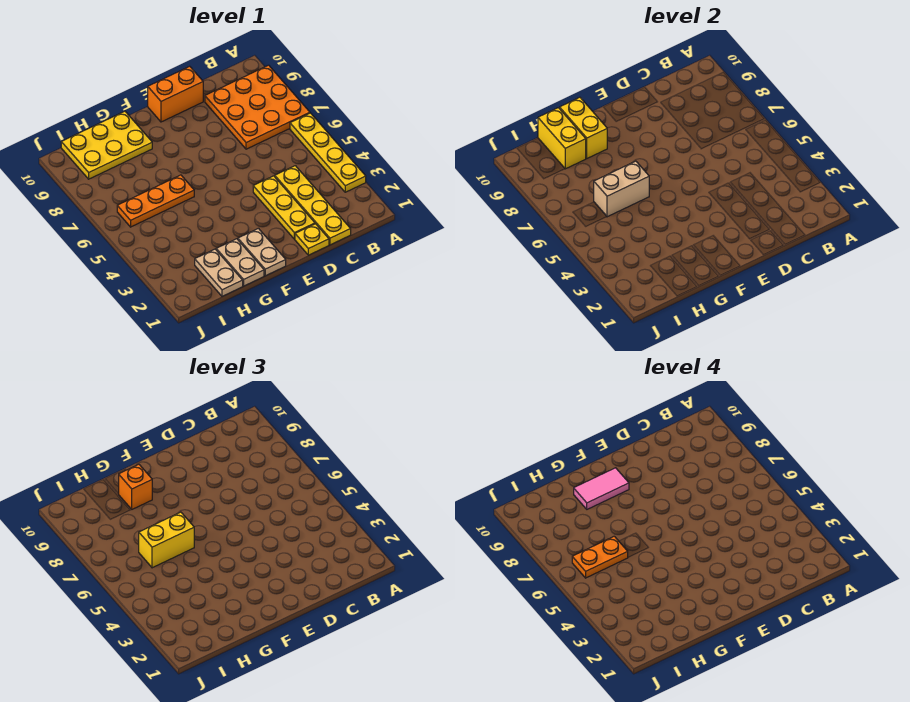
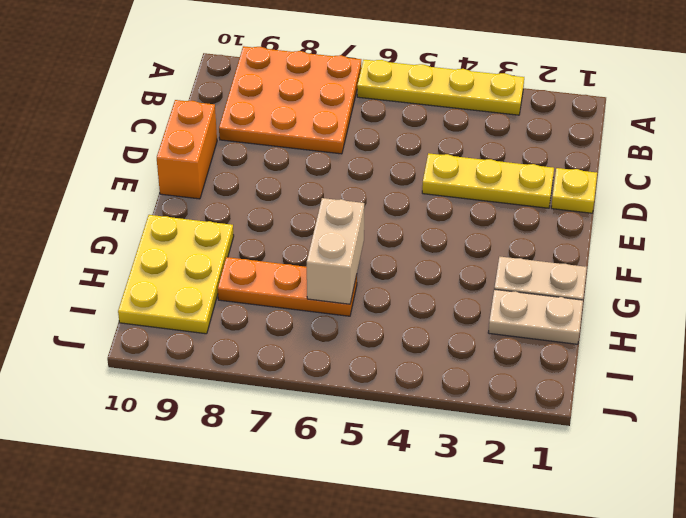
orange 1x3 plate [218,257,357,316] -> orange 1x3 plate turned to [117,175,194,227]
none -> yellow 1x4 plate [275,166,351,245]
none -> tan 1x2 plate [238,228,286,276]
none -> yellow 1x2 brick [560,97,607,158]

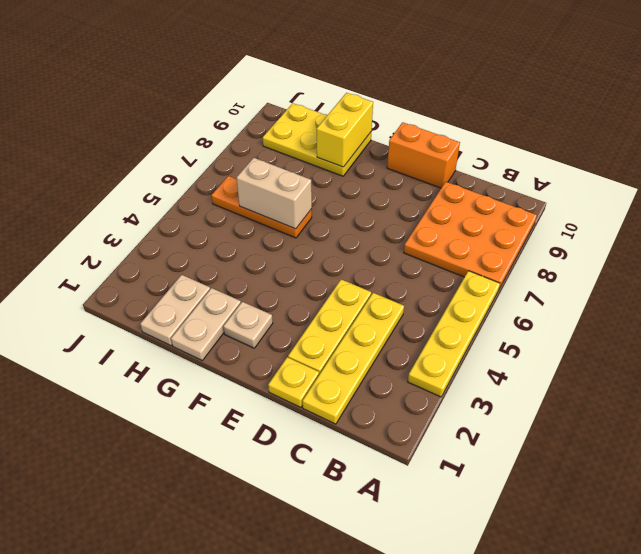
tan 1x1 plate [223,302,273,348] -> tan 1x2 plate [238,228,286,276]
none -> yellow 1x2 brick [538,108,586,169]
none -> yellow 1x2 brick [139,512,194,568]
none -> orange 1x1 brick [119,464,152,509]

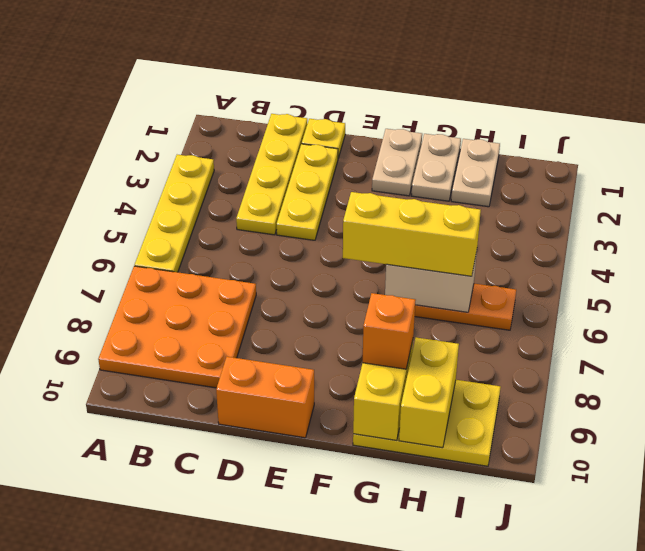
yellow 1x3 brick [343,192,481,276] -> yellow 1x2 brick [139,512,194,568]
none -> pink 1x2 tile [574,468,629,509]
none -> orange 1x2 plate [572,536,628,578]

